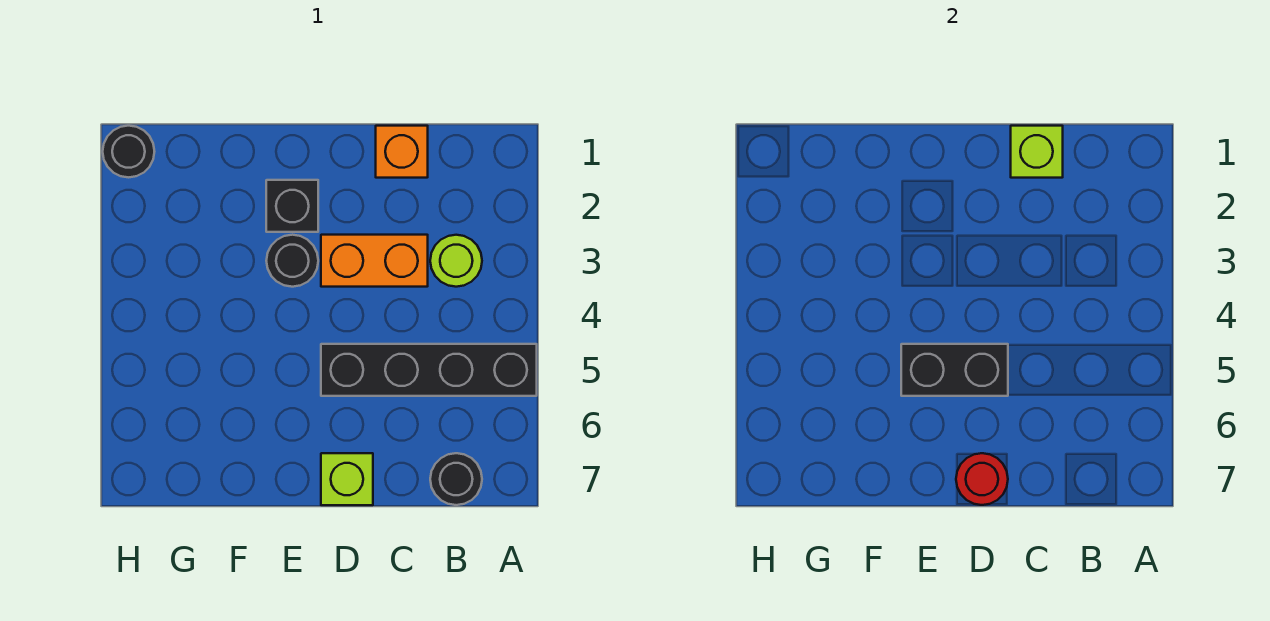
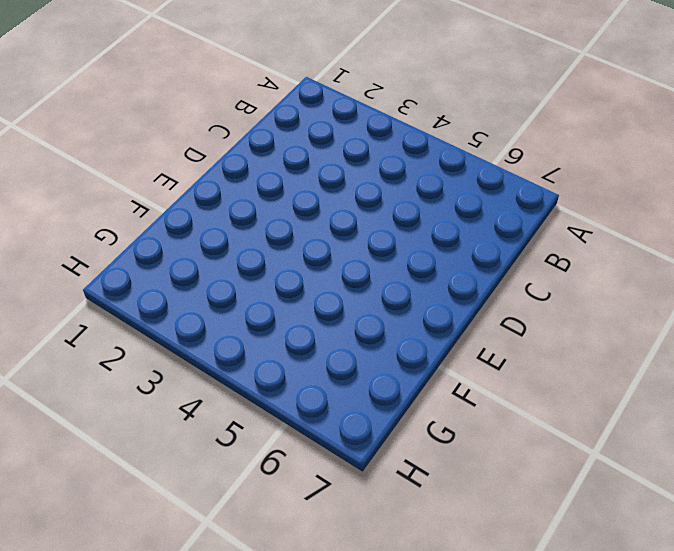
none -> black 1x4 brick [321,344,537,396]
none -> lime 1x1 round brick [430,235,482,287]
none -> black 1x1 round brick [430,453,482,505]

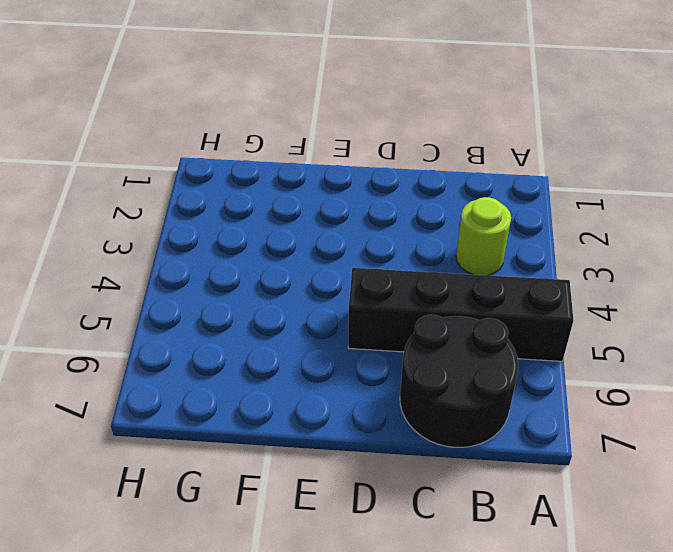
black 2x2 round brick [400,315,518,447] -> black 1x1 round brick [430,453,482,505]
none -> orange 1x1 brick [376,126,428,178]
none -> orange 1x2 brick [321,235,428,287]
none -> lime 1x1 brick [321,453,373,505]

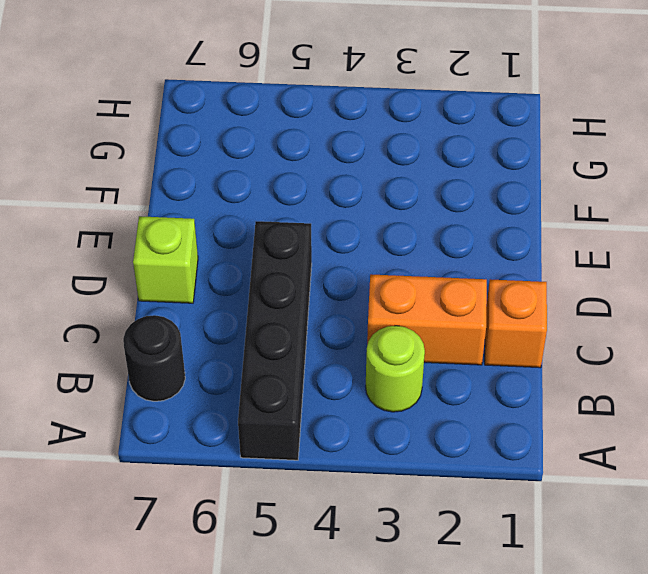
orange 1x2 brick [367,274,487,365] -> orange 1x2 brick turned to [321,235,428,287]
none -> black 1x1 brick [266,180,318,232]
none -> black 1x1 round brick [266,235,318,287]
none -> black 1x1 round brick [103,126,155,177]

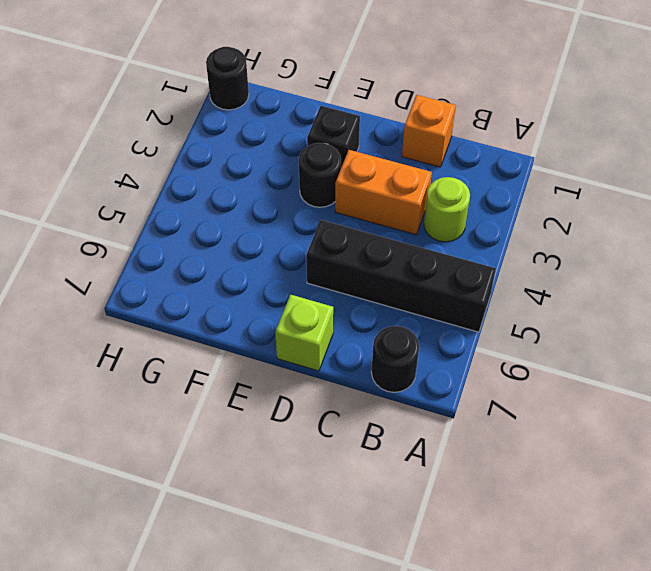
none -> lime 1x1 brick [1011,126,1063,178]
none -> black 1x2 brick [901,344,1008,396]
none -> red 1x1 round brick [956,453,1008,505]

